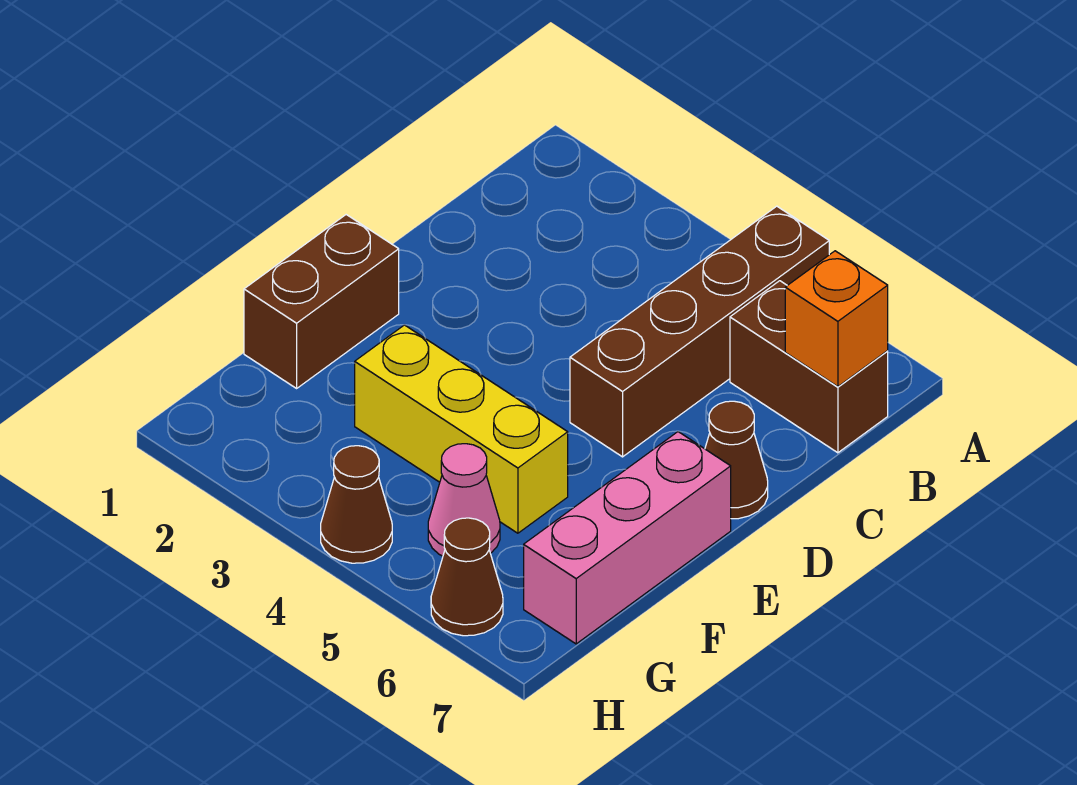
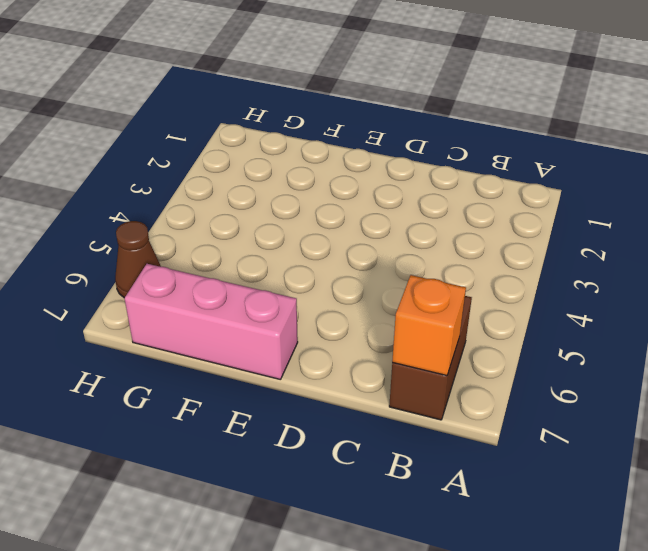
none -> brown 1x4 brick [570,206,829,457]
none -> brown 1x1 cone [705,401,768,519]

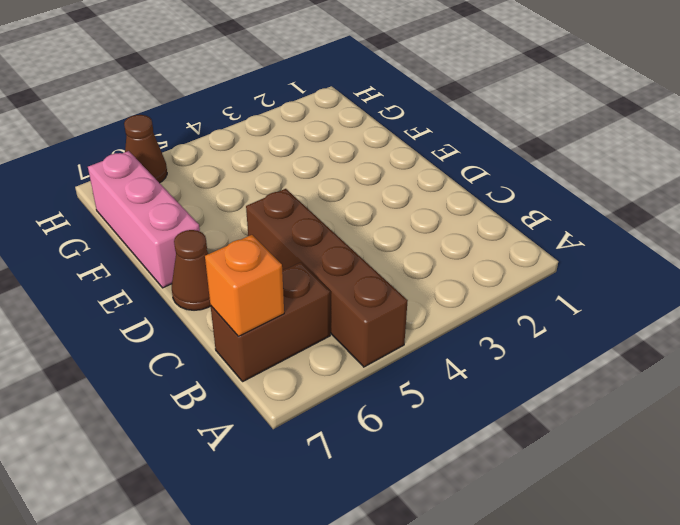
none -> brown 1x2 brick [244,215,399,388]
none -> yellow 1x3 brick [355,325,568,533]

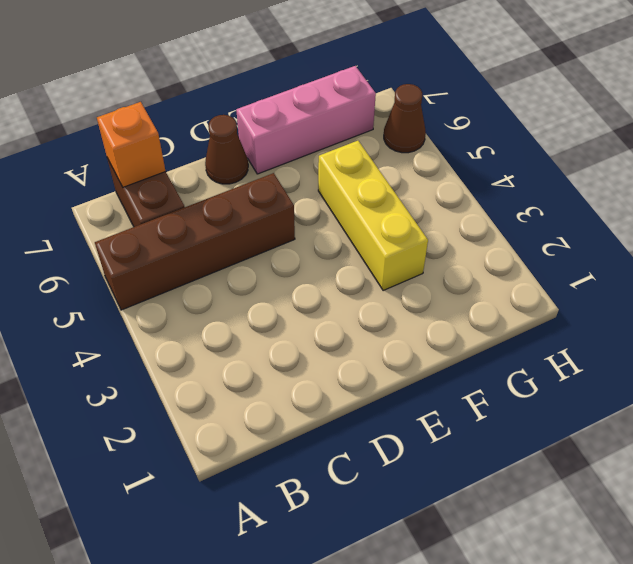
none -> brown 1x2 brick [244,215,399,388]
none -> pink 1x1 cone [428,444,500,556]

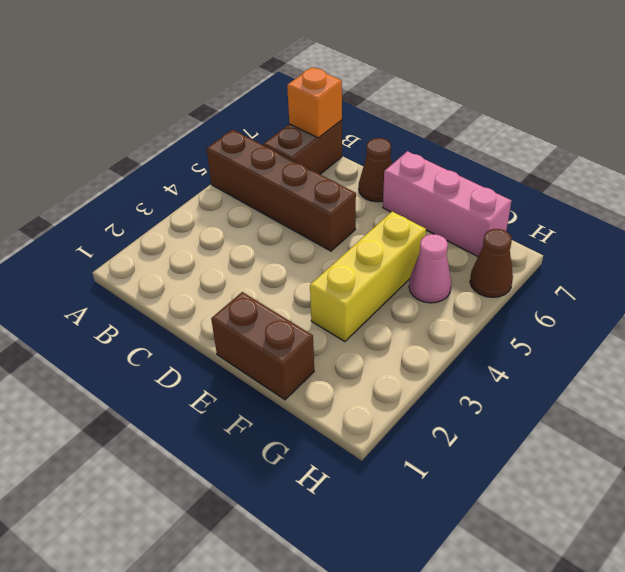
none -> brown 1x1 cone [321,446,392,563]

